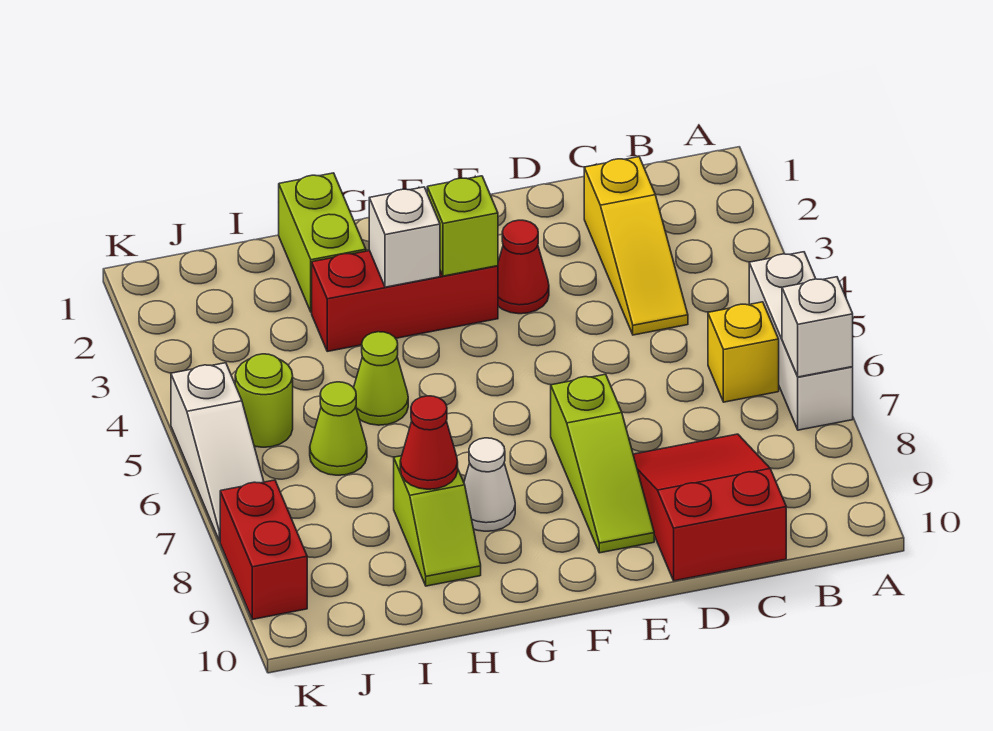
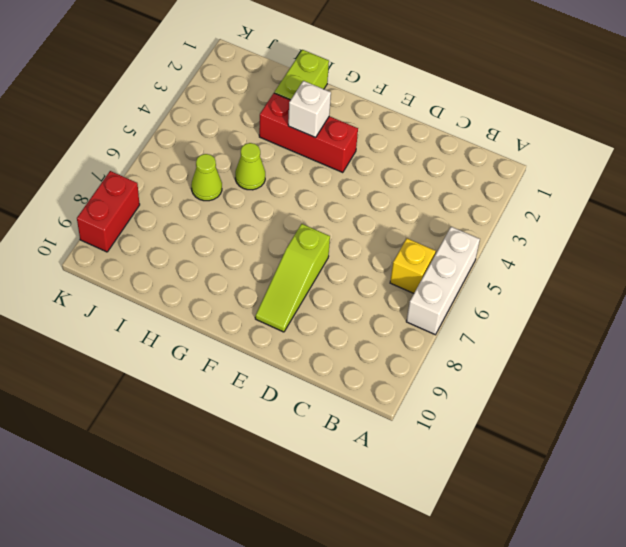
none -> yellow 1x3 slope [584,157,688,335]
none -> red 2x3 slope [633,434,786,581]
none -> red 1x1 cone [498,220,549,314]

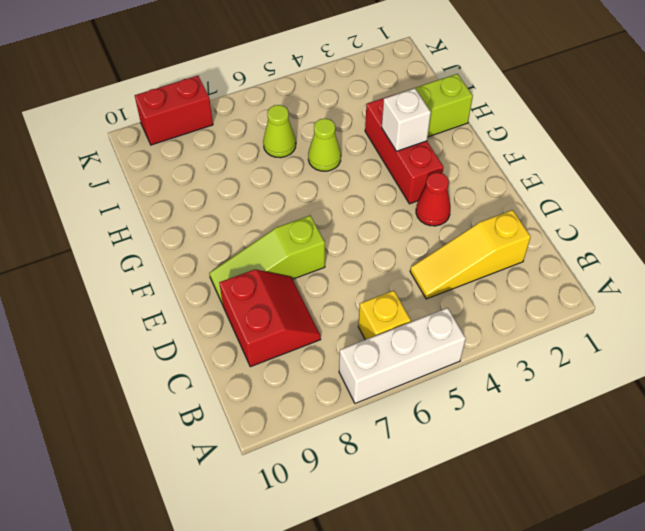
red 2x2 slope [219,269,321,367] -> red 2x3 slope [633,434,786,581]
none -> white 1x1 cone [464,438,515,531]
none -> lime 1x2 slope [394,456,481,586]
none -> lime 1x1 round brick [235,354,293,447]

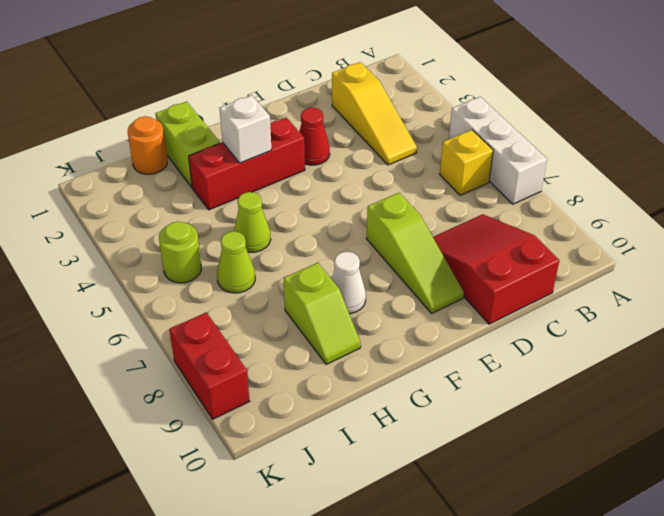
orange 1x1 round brick [128,116,167,174] -> none
none -> white 1x3 slope [171,363,264,541]
none -> white 1x1 brick [782,277,853,377]
none -> lime 1x1 brick [427,176,498,276]

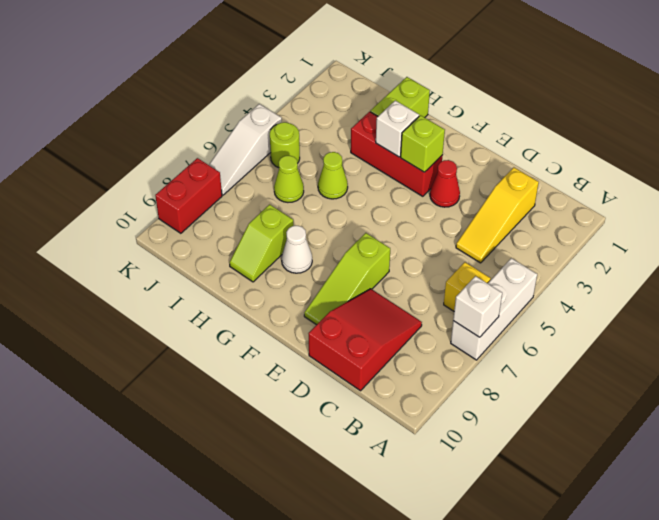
none -> red 1x1 cone [400,396,458,489]

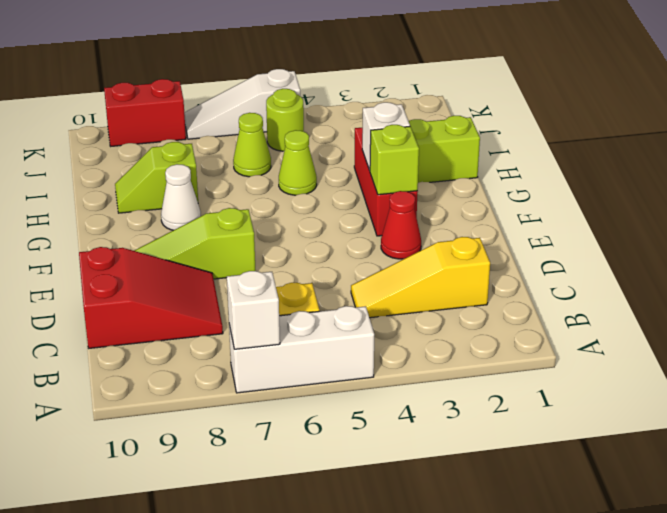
none -> red 1x1 cone [400,396,458,489]

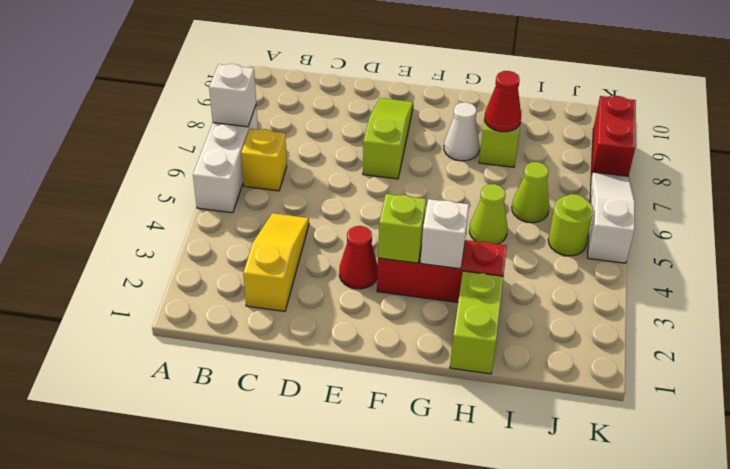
none -> red 2x3 slope [633,434,786,581]

